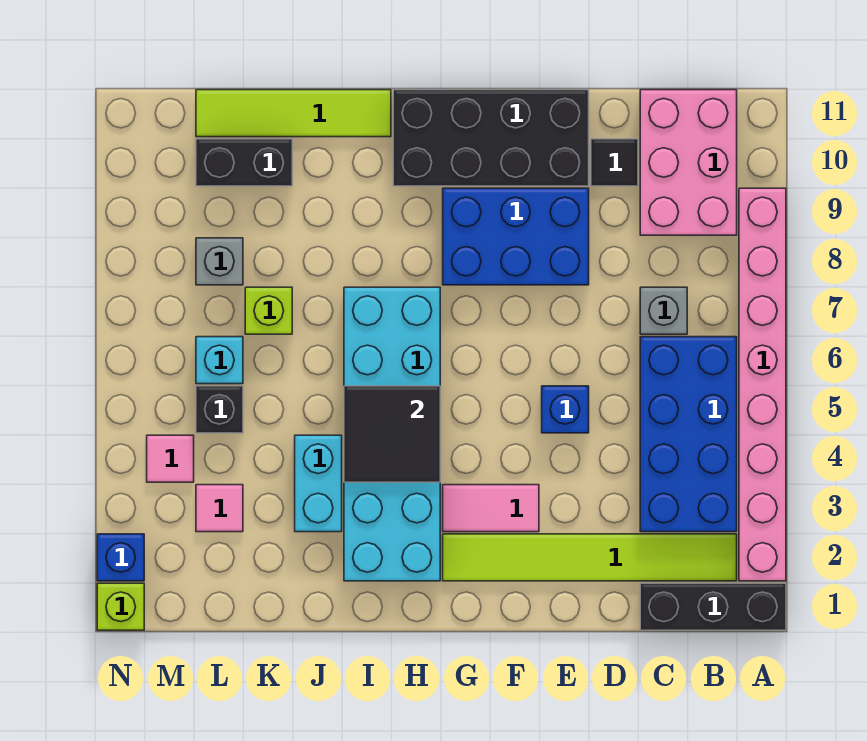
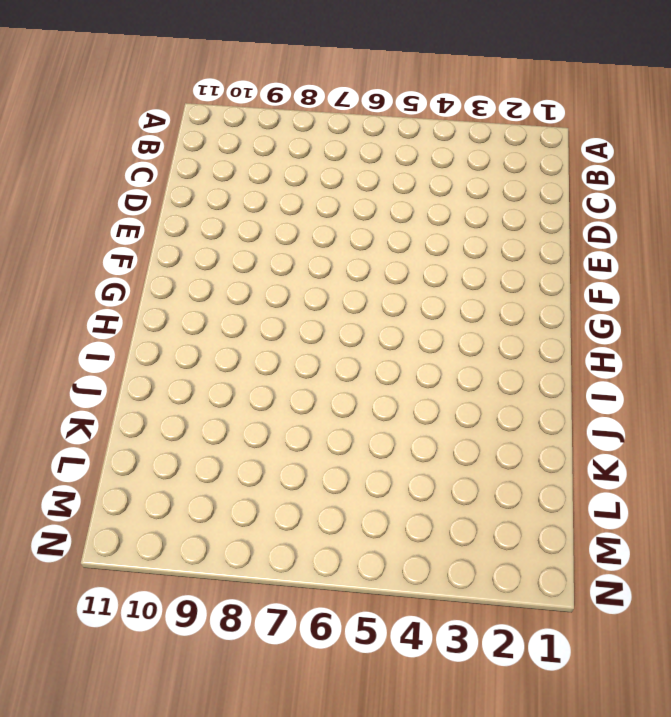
none -> black 1x3 brick [640,583,786,630]
none -> pink 1x8 brick [739,188,786,581]
none -> lime 1x6 tile [443,534,737,581]

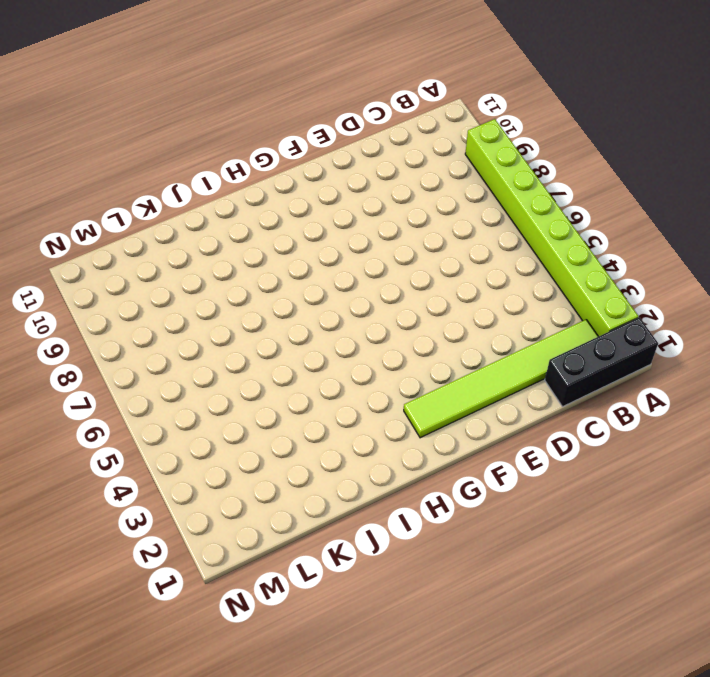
lime 1x8 brick [465,119,638,336] -> pink 1x8 brick [739,188,786,581]
none -> blue 2x4 brick [640,337,737,532]
none -> pink 2x3 brick [640,90,737,235]
none -> grey 1x1 brick [640,287,687,334]

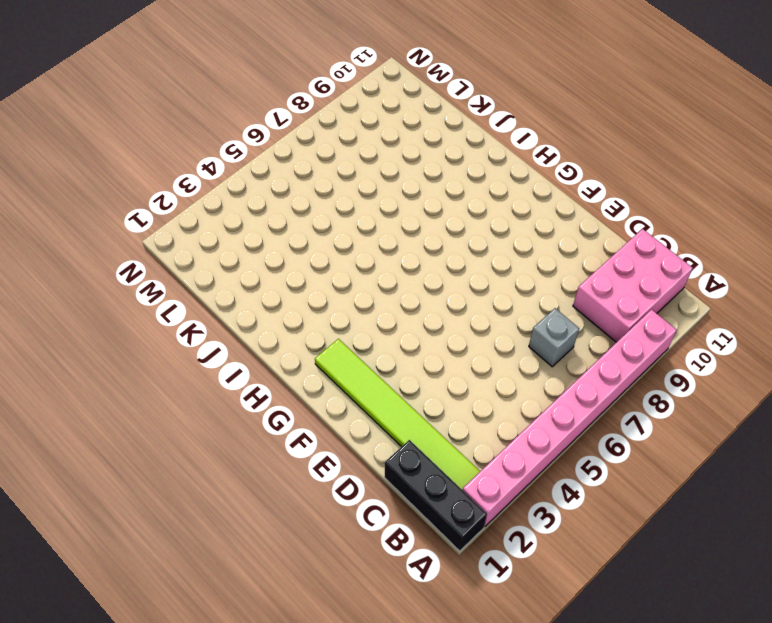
none -> blue 2x4 brick [640,337,737,532]
none -> black 1x1 tile [591,139,638,186]
none -> blue 1x1 brick [542,386,589,433]

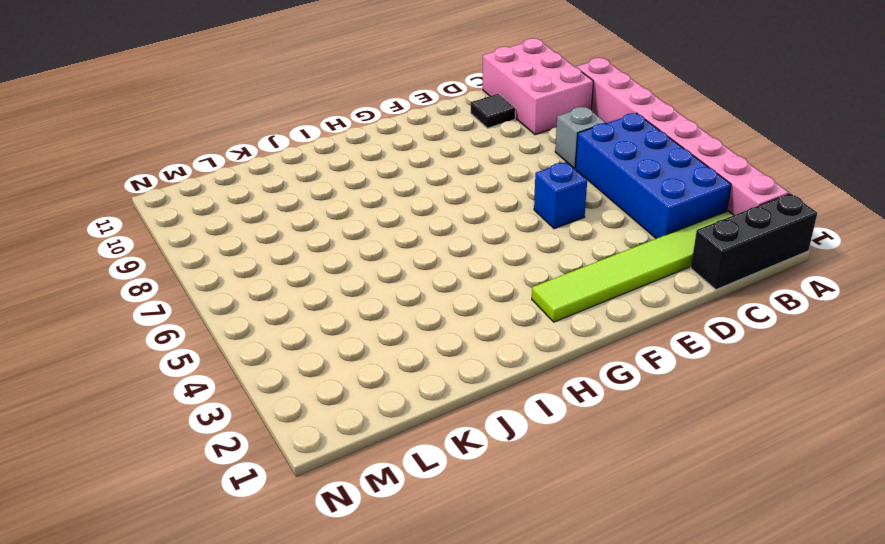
none -> blue 2x3 brick [443,188,589,285]
none -> black 2x4 brick [393,90,589,186]
none -> pink 1x2 tile [443,485,539,532]

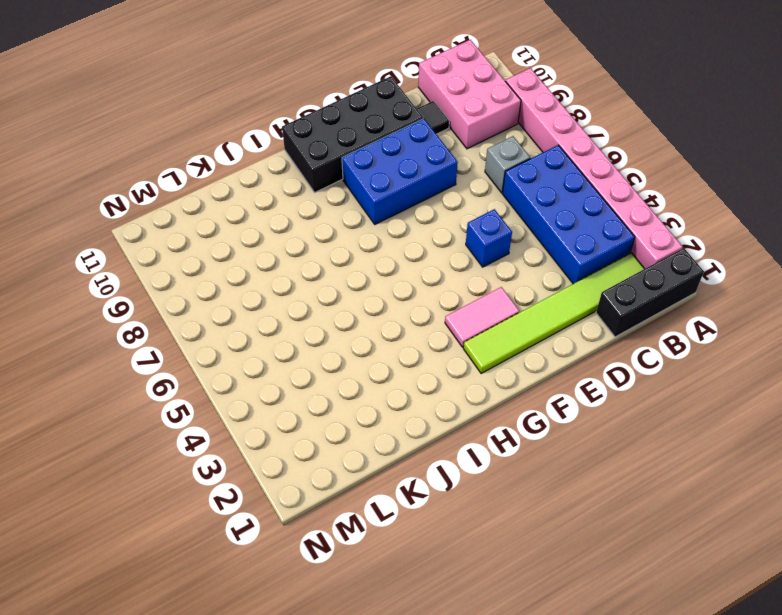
none -> cyan 2x6 brick [344,287,440,581]
none -> lime 1x4 tile [196,90,391,137]
none -> cyan 1x2 brick [295,435,342,532]

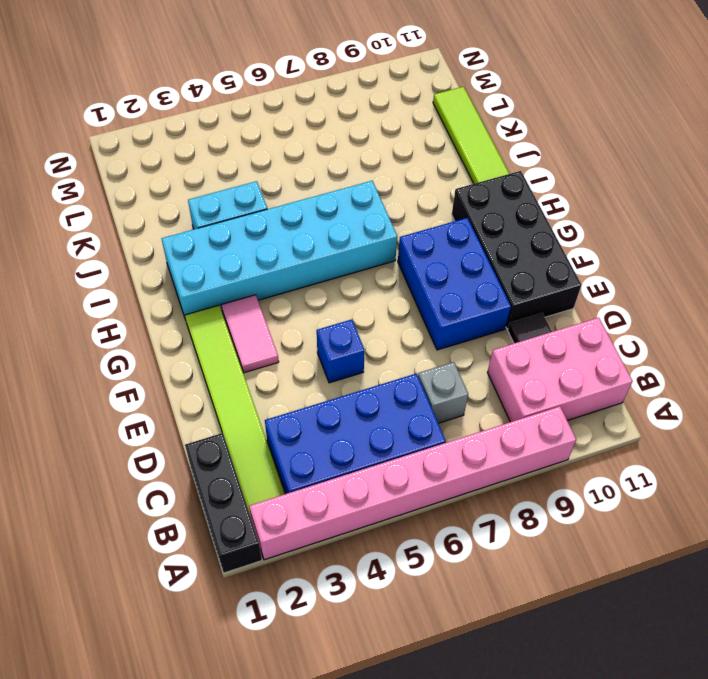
none -> lime 1x1 brick [245,287,292,334]
none -> black 1x2 brick [196,139,292,186]
none -> pink 1x1 tile [196,485,243,532]

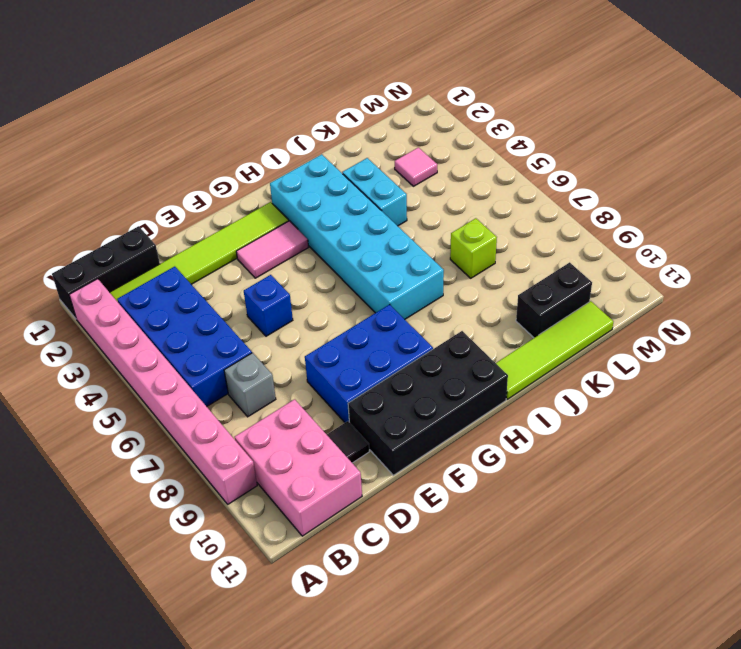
none -> black 1x1 brick [196,386,243,433]
none -> cyan 1x1 brick [196,337,243,384]
none -> grey 1x1 brick [196,238,243,285]

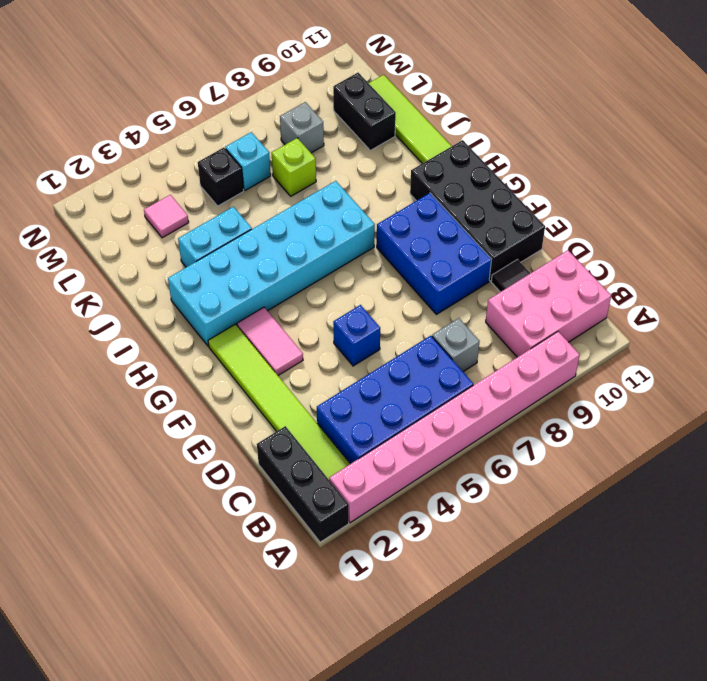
none -> pink 1x1 tile [147,435,194,482]
none -> lime 1x1 brick [97,583,144,630]
none -> blue 1x1 brick [97,534,144,581]

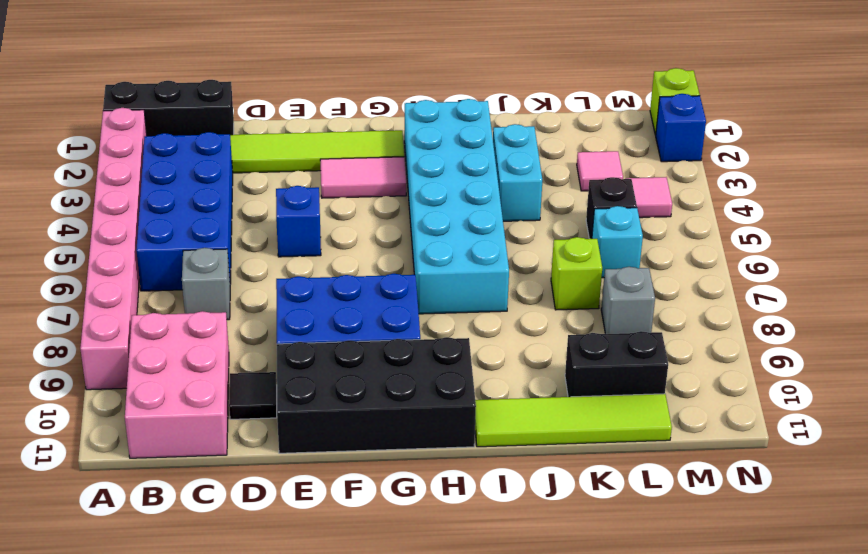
none -> black 2x2 tile [344,386,440,482]

